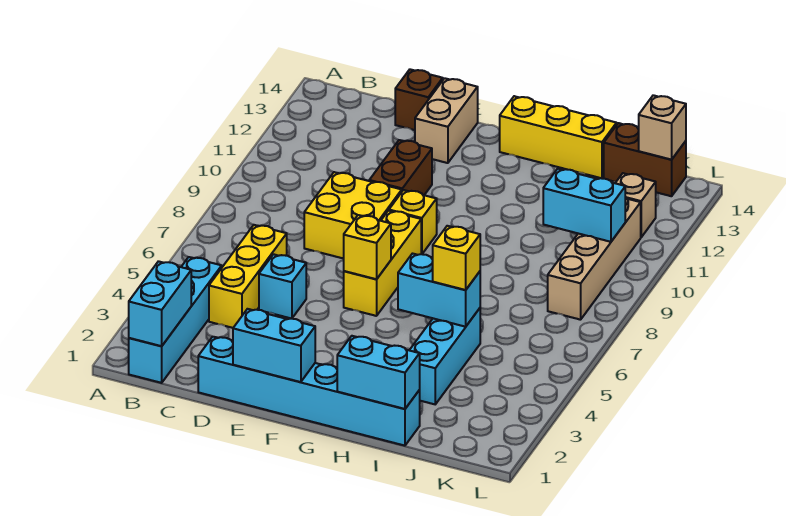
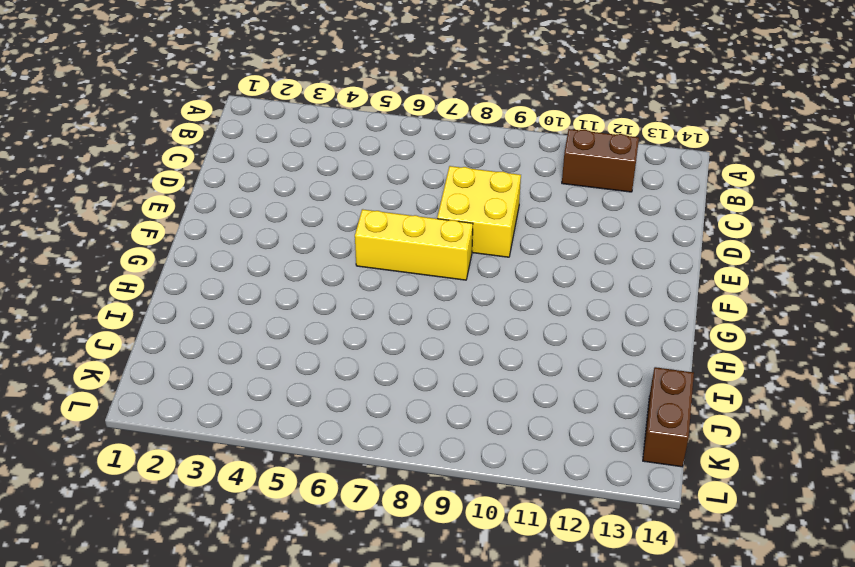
brown 1x2 brick [562,129,639,192] -> brown 1x2 brick moved to [369,140,432,195]
none -> cyan 1x4 brick [129,257,222,383]
none -> yellow 1x3 brick [209,225,287,328]
none -> cyan 1x6 brick [198,337,420,446]

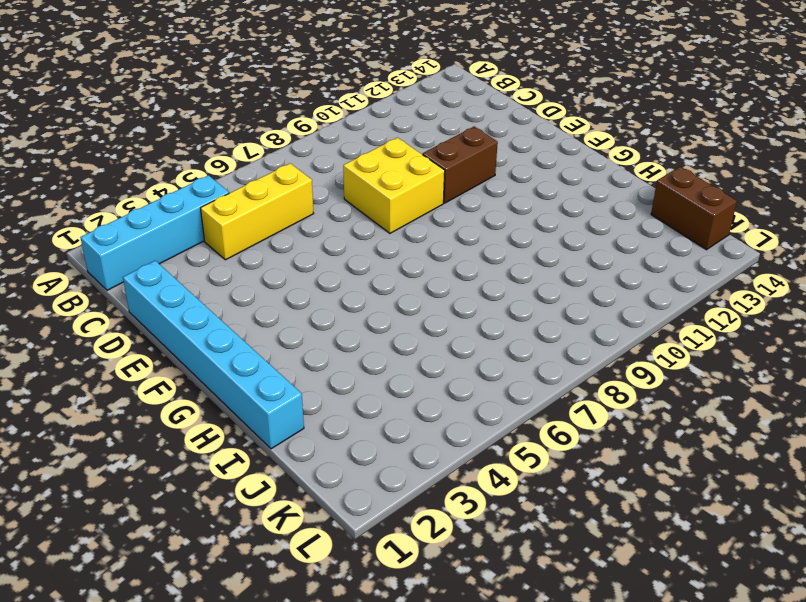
none -> cyan 1x1 brick [259,254,306,319]
none -> brown 1x1 brick [395,69,443,130]
none -> tan 1x2 brick [415,78,478,163]

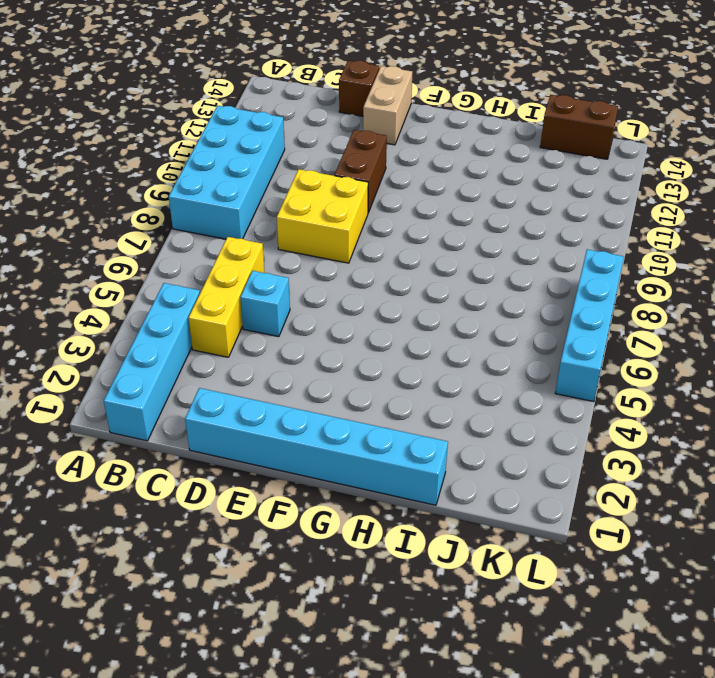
cyan 2x4 brick [169,106,285,239] -> none
cyan 1x4 brick [555,249,624,402] -> none
none -> yellow 1x3 brick [344,211,421,316]
none -> yellow 1x1 brick [389,190,437,254]
none -> yellow 1x3 brick [500,96,617,178]

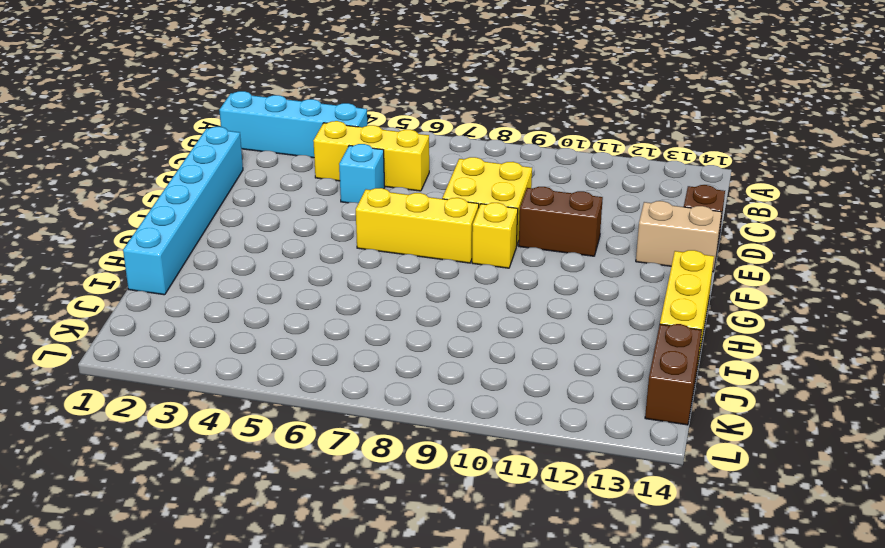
none -> cyan 1x3 brick [409,308,480,404]
none -> tan 1x4 brick [548,197,641,320]
none -> tan 1x1 brick [616,173,656,237]

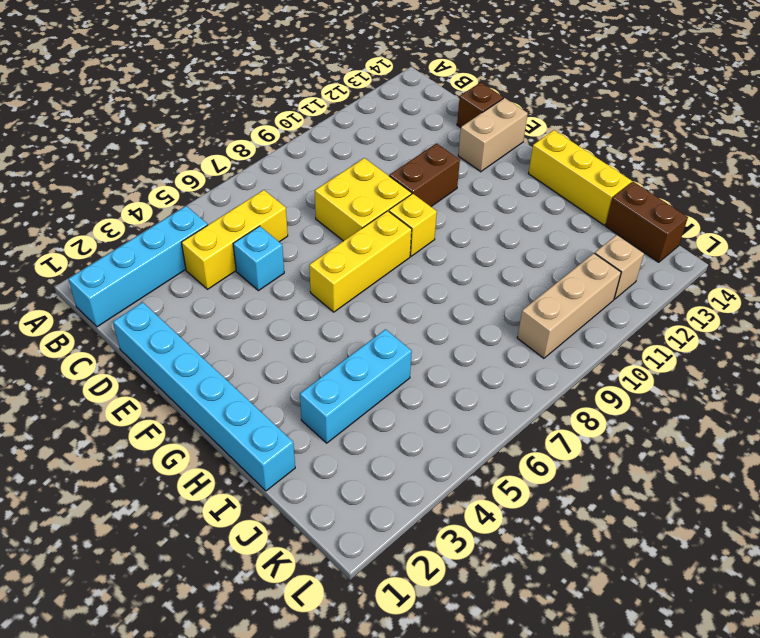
tan 1x3 brick [517,253,621,358] -> tan 1x4 brick [548,197,641,320]
none -> cyan 1x2 brick [129,261,191,346]
none -> cyan 1x2 brick [233,309,315,382]
none -> yellow 1x1 brick [344,215,391,279]

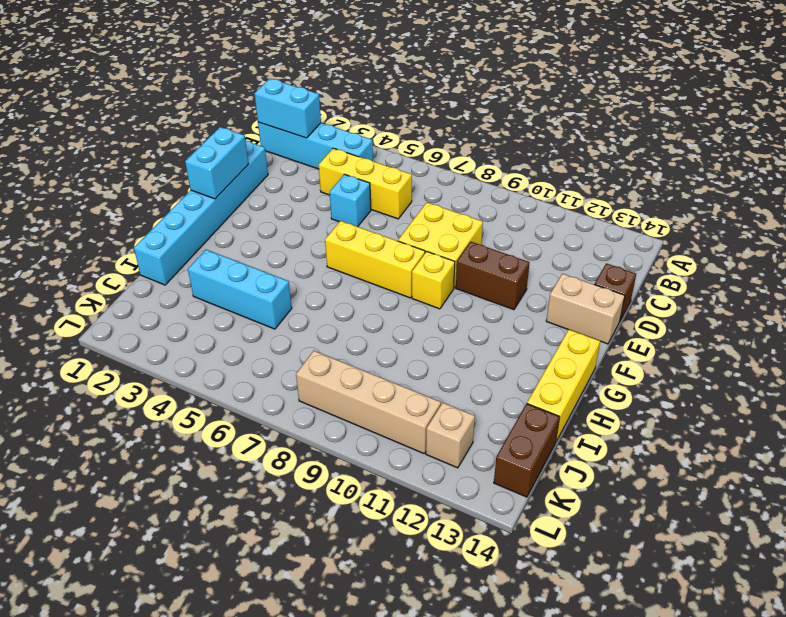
none -> yellow 1x1 brick [344,215,391,279]
none -> cyan 1x2 brick [337,336,420,409]
none -> cyan 1x2 brick [398,254,480,327]

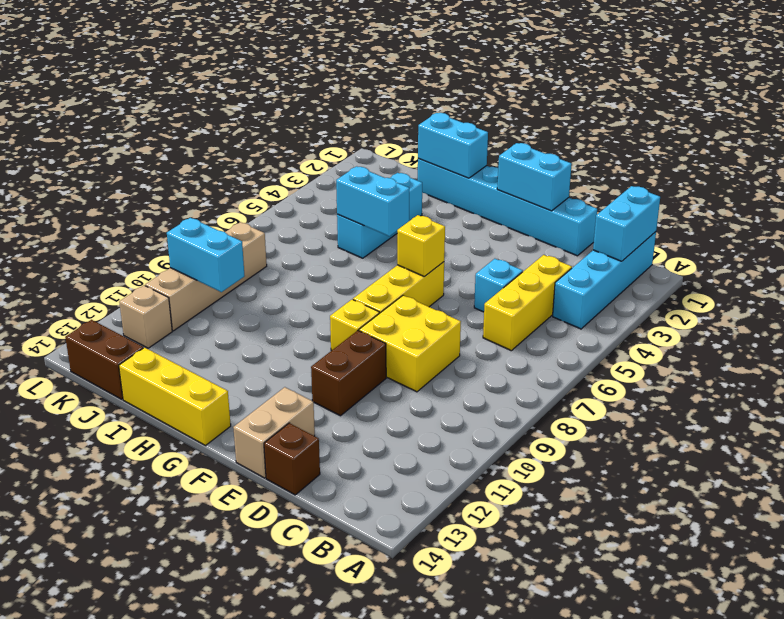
none -> tan 1x1 brick [639,95,686,160]
none -> yellow 1x1 brick [433,226,480,290]

